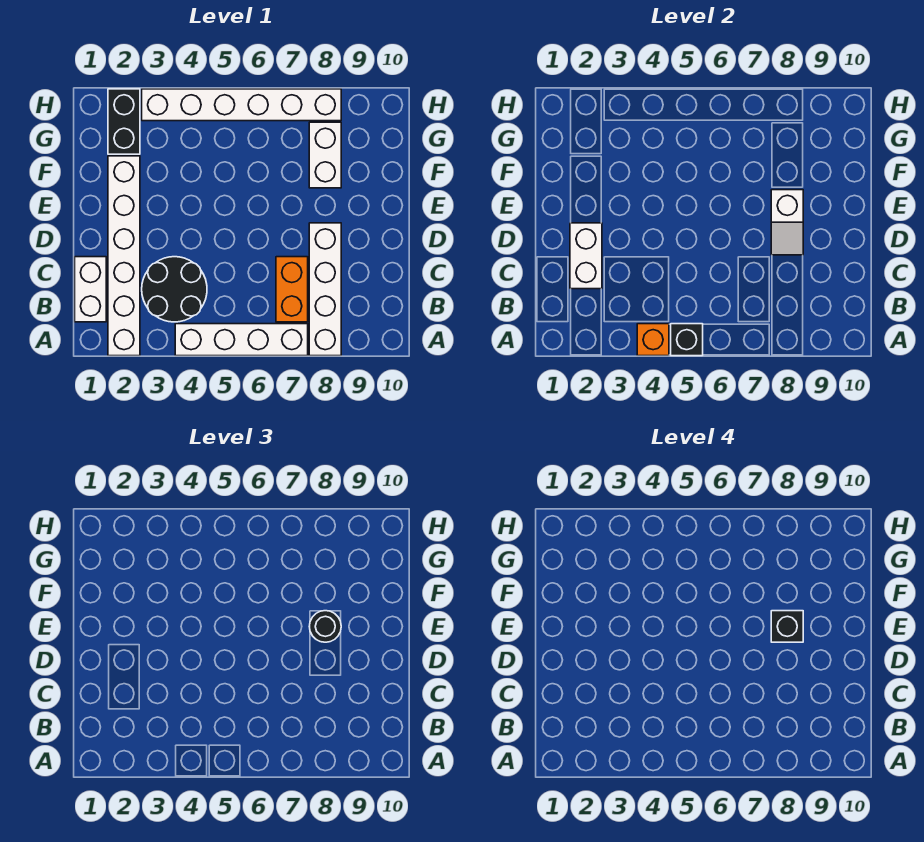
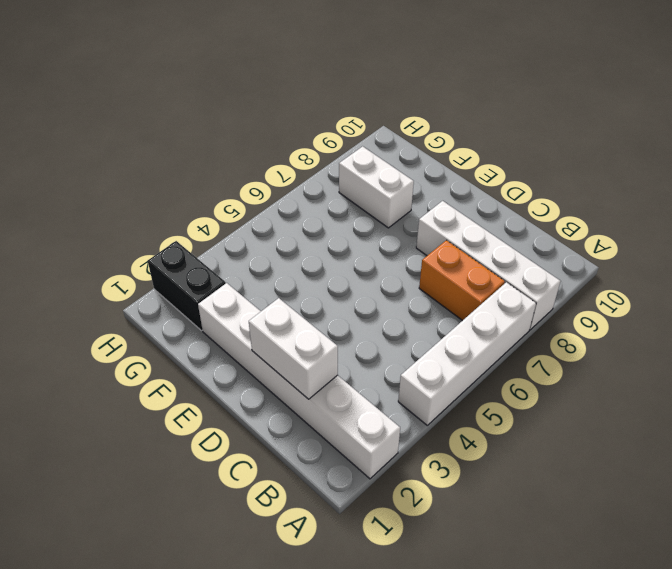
none -> white 1x2 brick [75,257,106,322]
none -> black 2x2 round brick [142,257,207,322]
none -> white 1x6 brick [142,89,341,121]

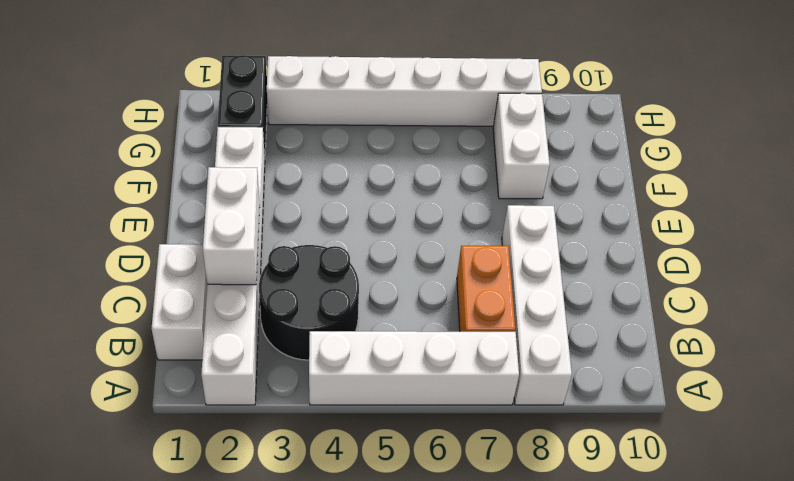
none -> orange 1x1 brick [637,324,669,356]
none -> black 1x1 brick [671,324,703,356]
none -> white 1x2 slope [771,190,803,255]

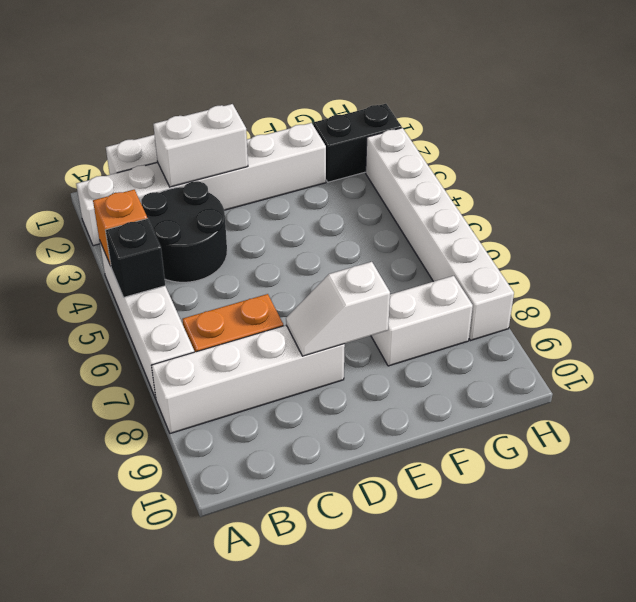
none -> black 1x1 round brick [309,611,341,642]
none -> black 1x1 brick [771,611,803,642]

